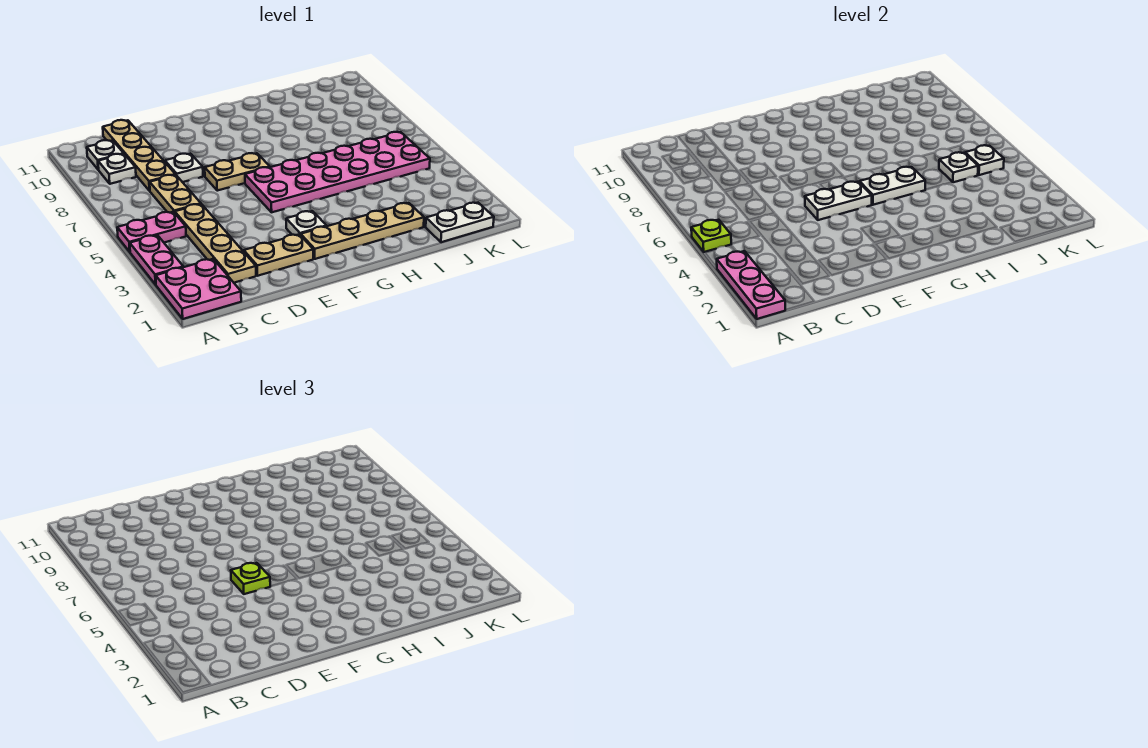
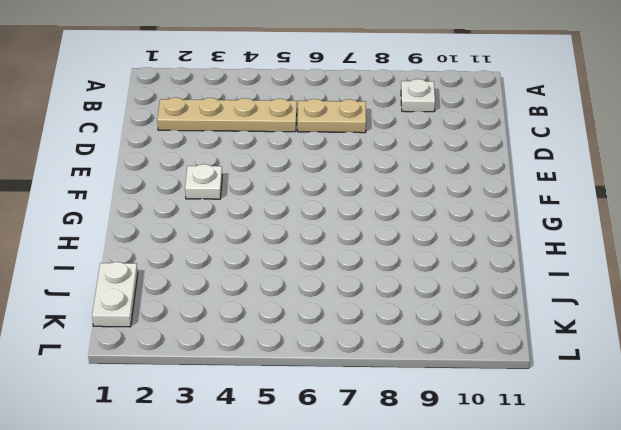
none -> pink 2x2 plate [156,259,241,319]
none -> pink 1x2 plate [130,235,183,285]
none -> pink 1x2 plate [117,212,186,252]

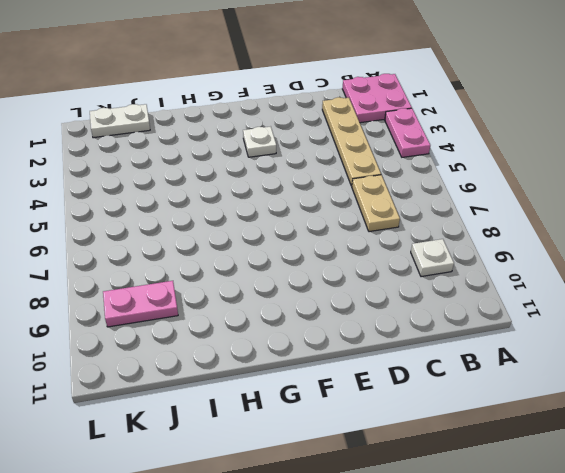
pink 1x2 plate [103,281,178,327] -> pink 1x2 plate moved to [117,212,186,252]
none -> white 1x1 plate [87,140,124,170]
none -> tan 1x4 plate [103,120,175,191]
none -> tan 1x2 plate [244,234,313,276]

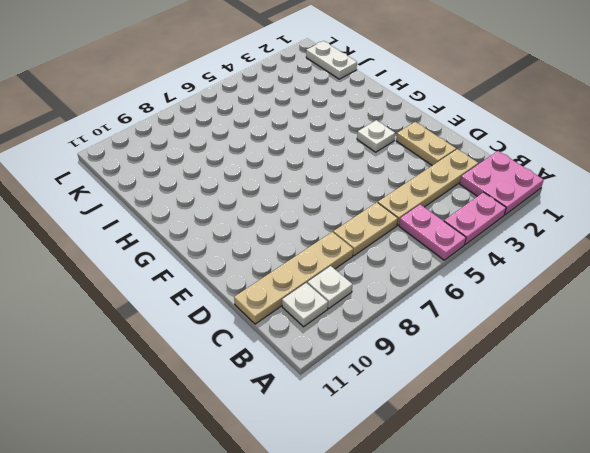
none -> white 1x1 plate [165,154,203,182]
none -> tan 1x2 plate [205,153,270,191]
none -> tan 1x4 plate [301,203,424,259]

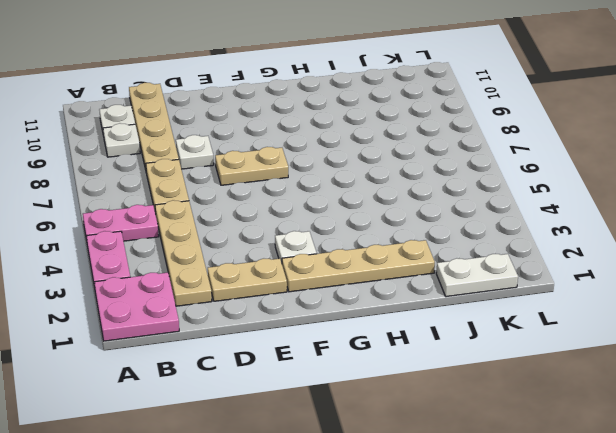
none -> pink 2x6 plate [245,132,430,212]
none -> pink 1x3 plate [717,251,785,319]
none -> lime 1x1 plate [691,220,731,252]

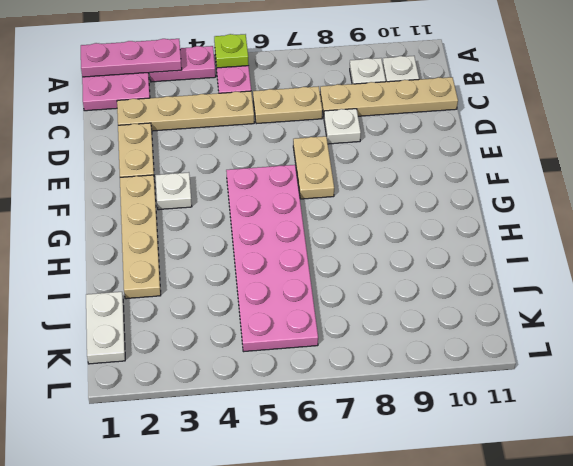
none -> white 1x2 plate [805,182,872,220]
none -> white 1x2 plate [860,167,925,205]
none -> white 1x1 plate [939,152,978,182]

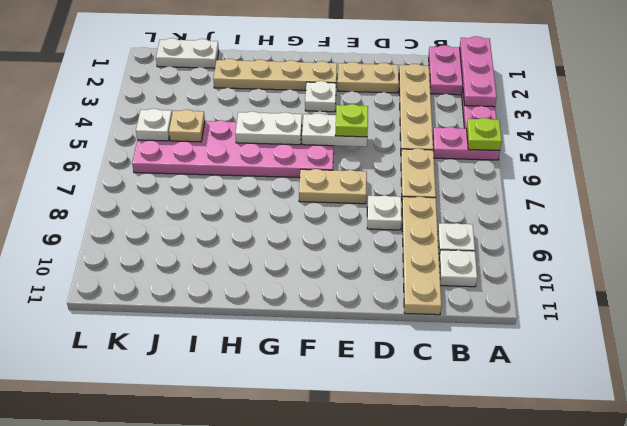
tan 1x1 plate [169,110,205,142] -> white 1x1 plate [939,152,978,182]

